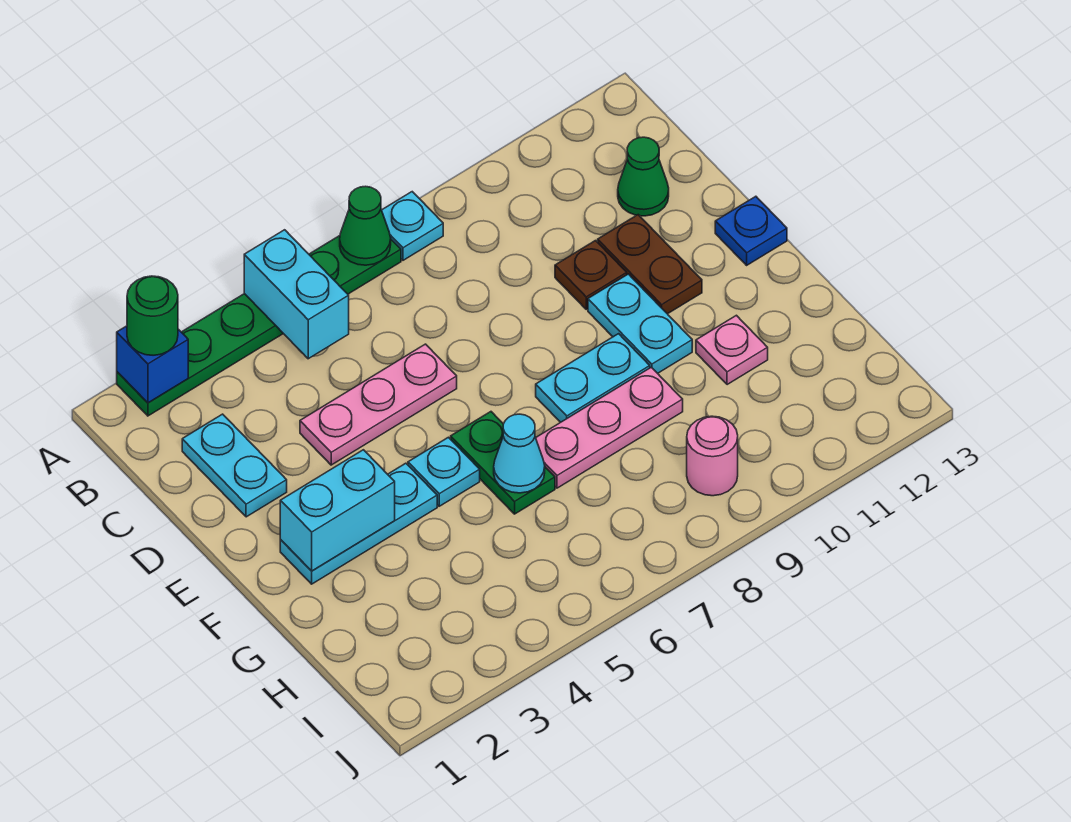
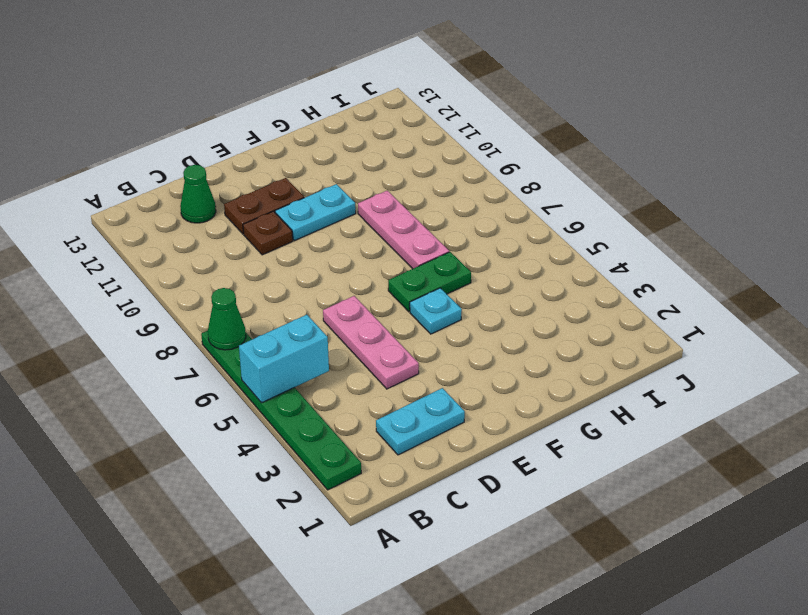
none -> cyan 1x1 plate [382,192,443,260]
none -> blue 1x1 plate [715,196,787,265]
none -> cyan 1x3 plate [280,463,437,584]

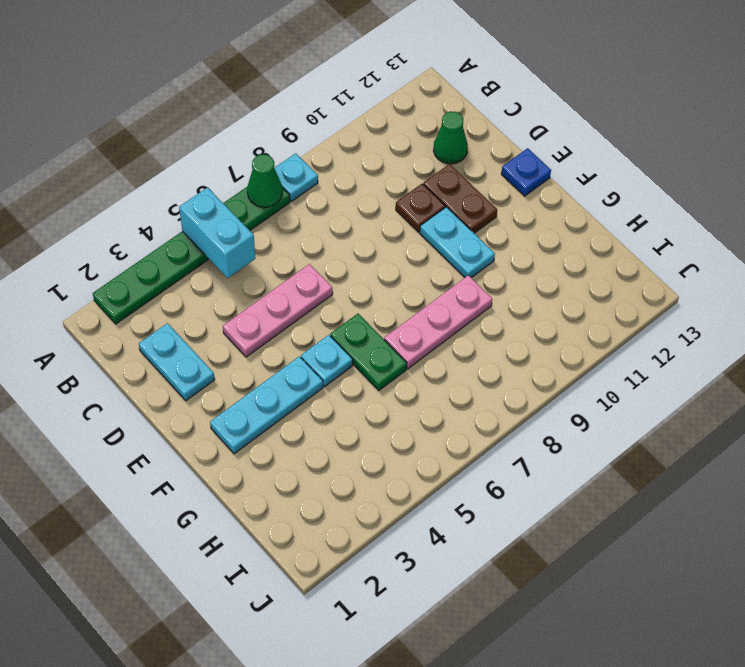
none -> cyan 1x2 plate [536,334,650,422]
none -> pink 1x1 plate [696,315,768,385]
none -> pink 1x1 round brick [687,416,738,496]

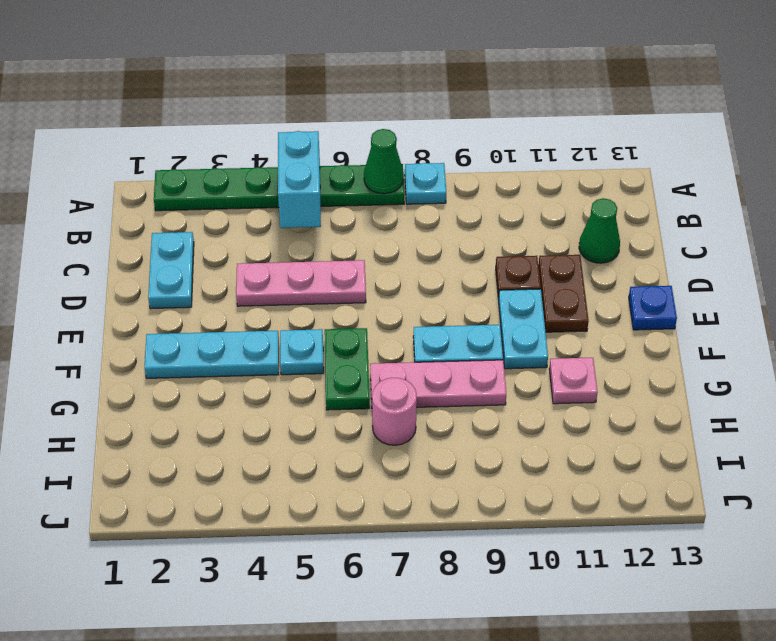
pink 1x1 round brick [372,378,417,445] -> pink 1x1 round brick moved to [687,416,738,496]
none -> blue 1x1 brick [117,326,188,403]
none -> cyan 1x2 brick [280,450,395,571]
none -> cyan 1x1 cone [494,414,545,493]

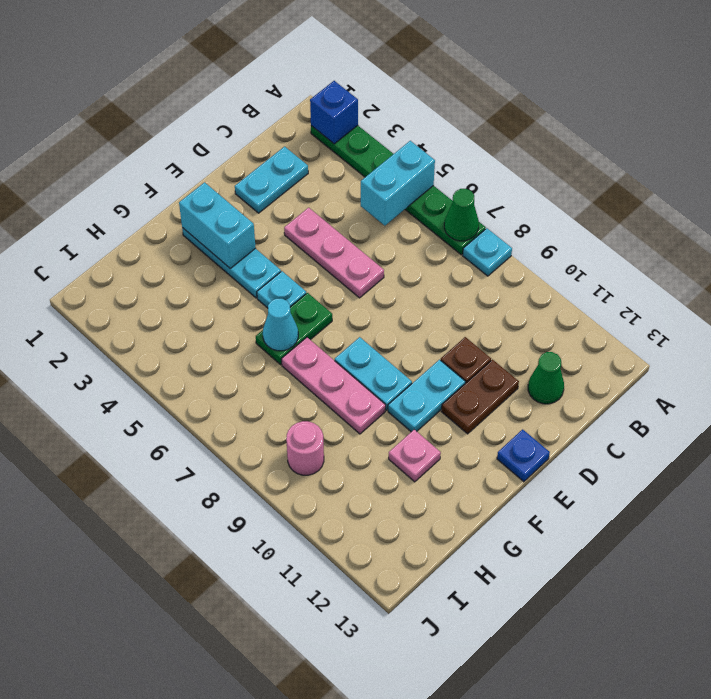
none -> green 1x1 round brick [127,276,178,355]

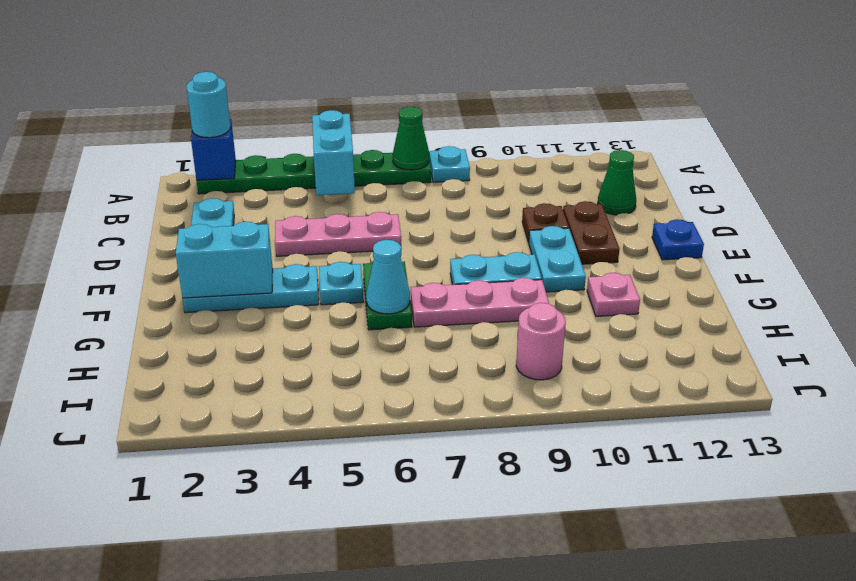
cyan 1x1 round brick [186,72,230,138] -> green 1x1 round brick [127,276,178,355]

